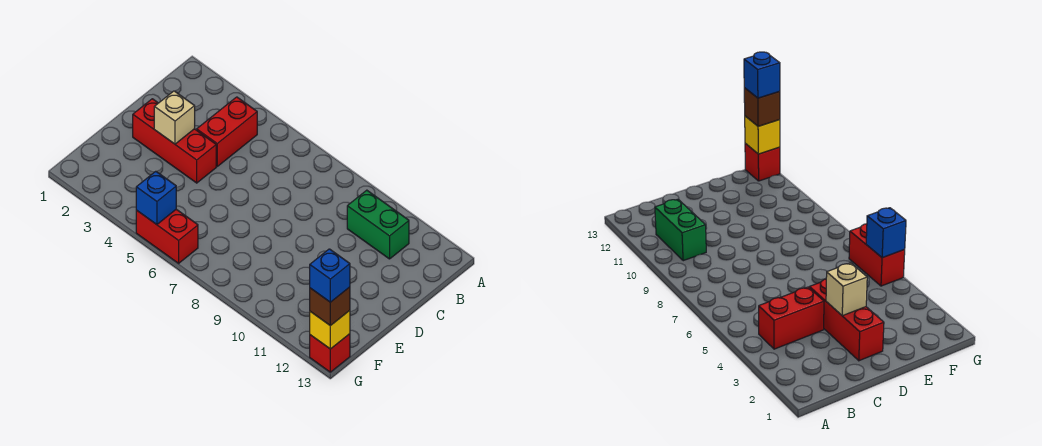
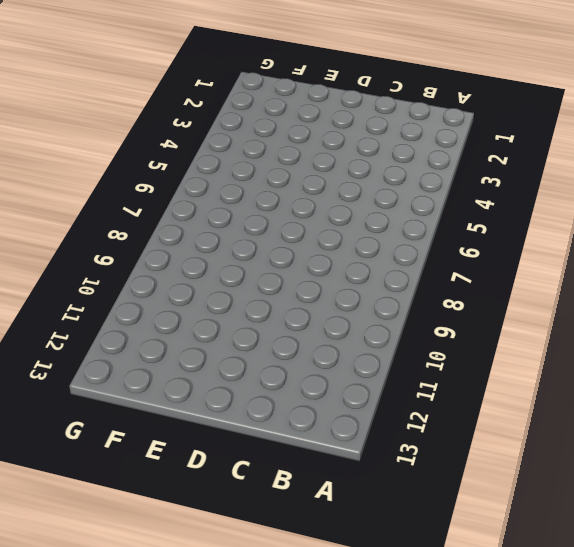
none -> red 1x2 brick [197,97,257,166]
none -> green 1x2 brick [347,190,409,259]

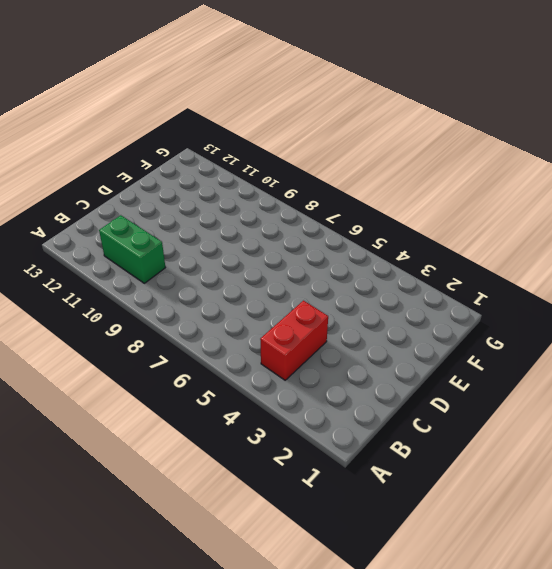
none -> red 1x3 brick [133,99,216,183]
none -> red 1x2 brick [136,209,198,263]

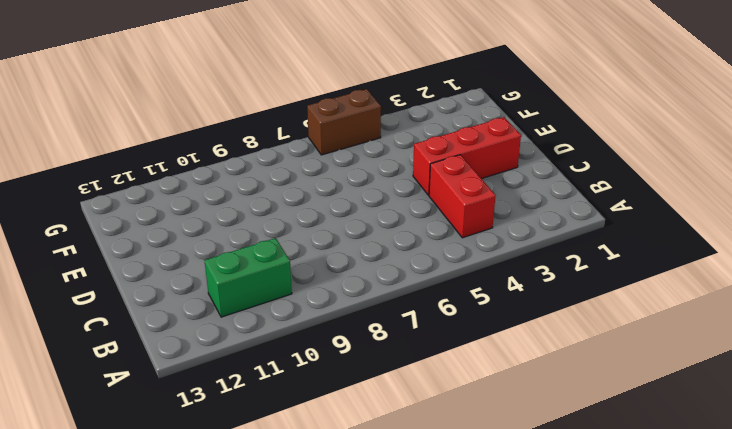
brown 1x2 brick [307,89,381,155] -> red 1x2 brick [136,209,198,263]
none -> red 1x1 brick [310,334,350,372]
none -> tan 1x1 brick [154,91,195,144]

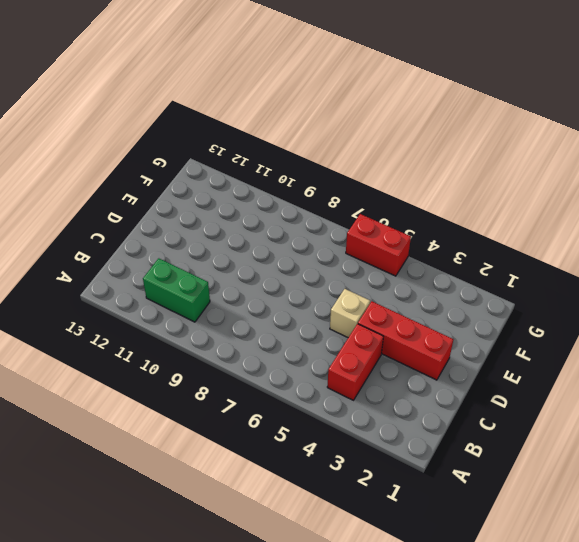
tan 1x1 brick [330,289,370,338] -> tan 1x1 brick moved to [154,91,195,144]
none -> red 1x1 brick [310,334,350,372]
none -> blue 1x1 brick [136,171,176,225]

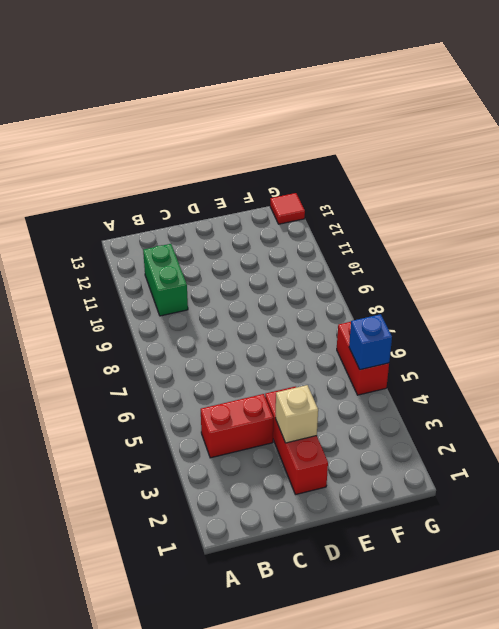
red 1x1 tile [270,193,305,224] -> red 1x1 brick [310,334,350,372]
none -> yellow 1x1 brick [310,311,350,349]
none -> brown 1x1 brick [310,287,350,326]

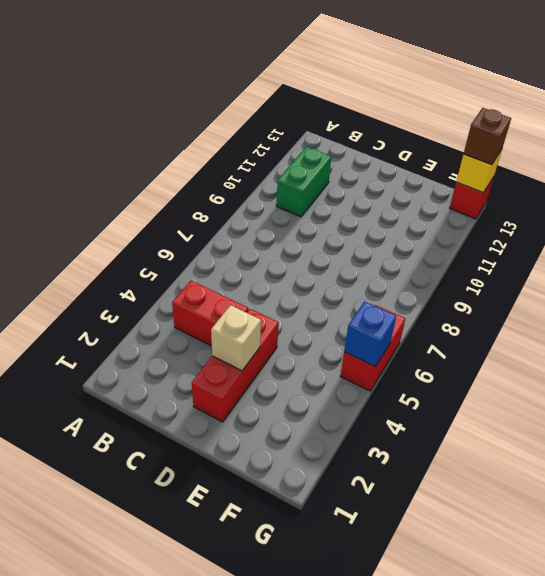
none -> blue 1x1 brick [310,249,350,302]

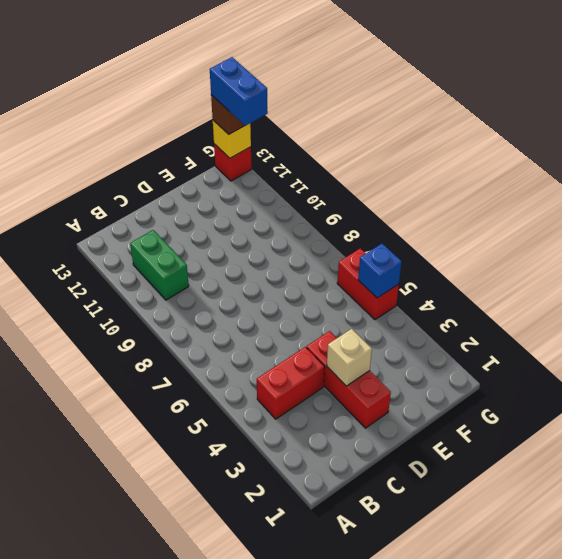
blue 1x2 brick [210,57,268,126] -> blue 1x1 brick [310,249,350,302]

